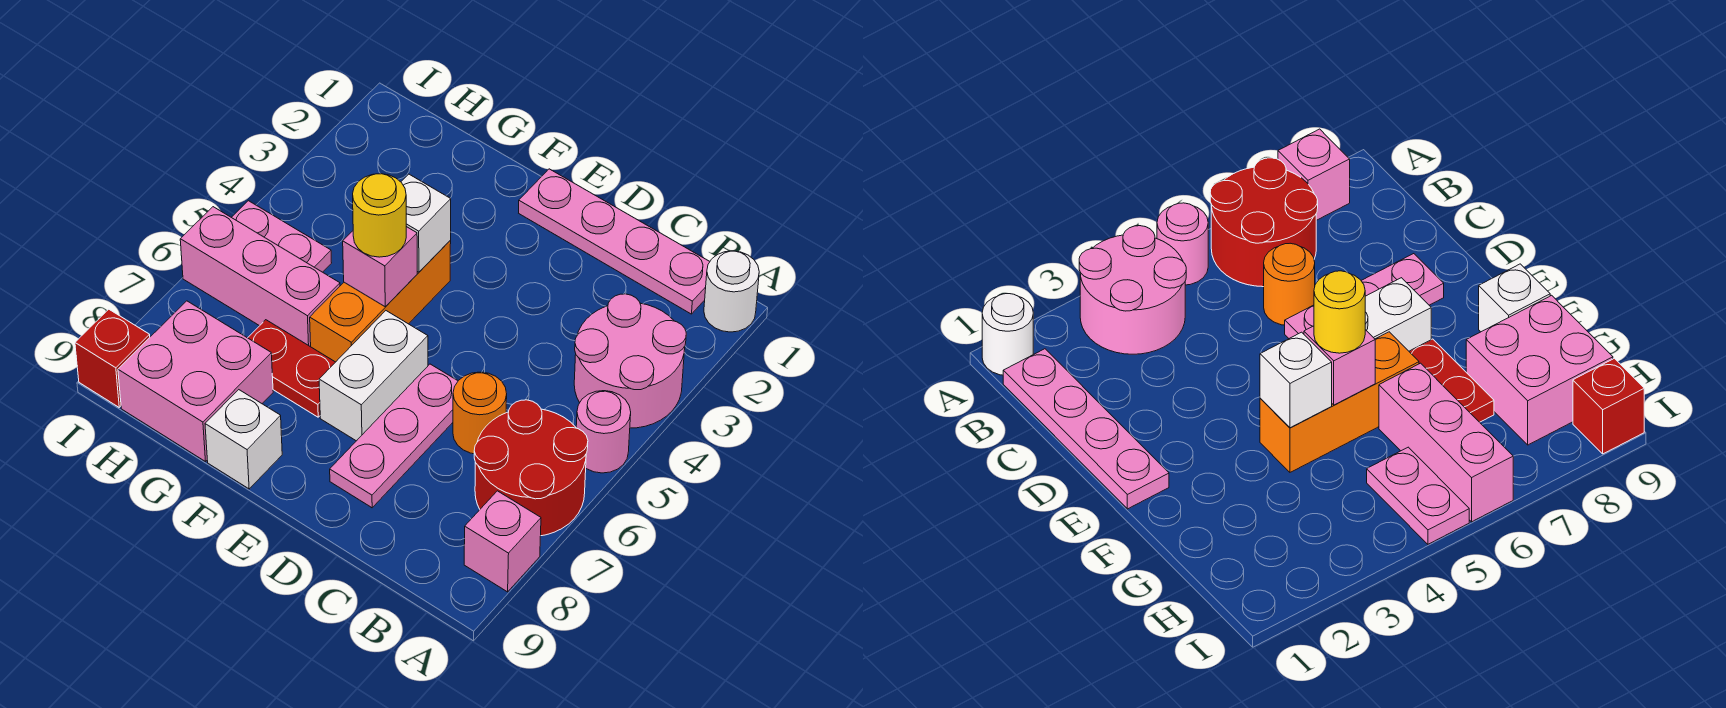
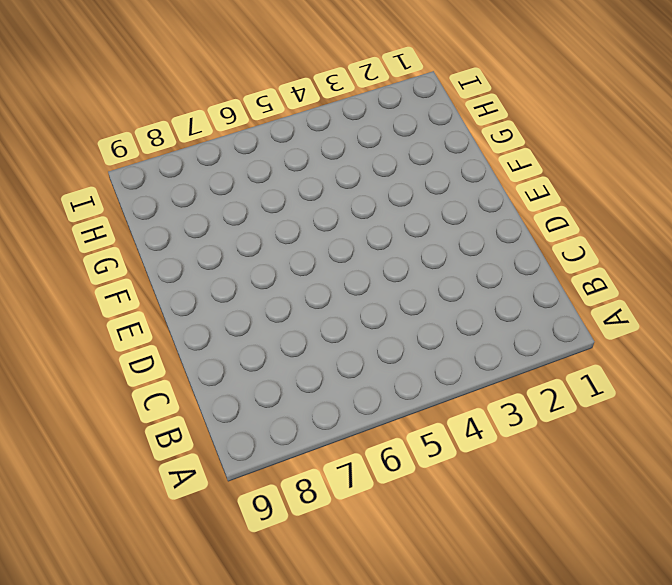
none -> white 1x1 round brick [704,251,759,332]
none -> pink 2x2 round brick [574,294,686,428]
none -> pink 1x1 round brick [576,391,631,473]

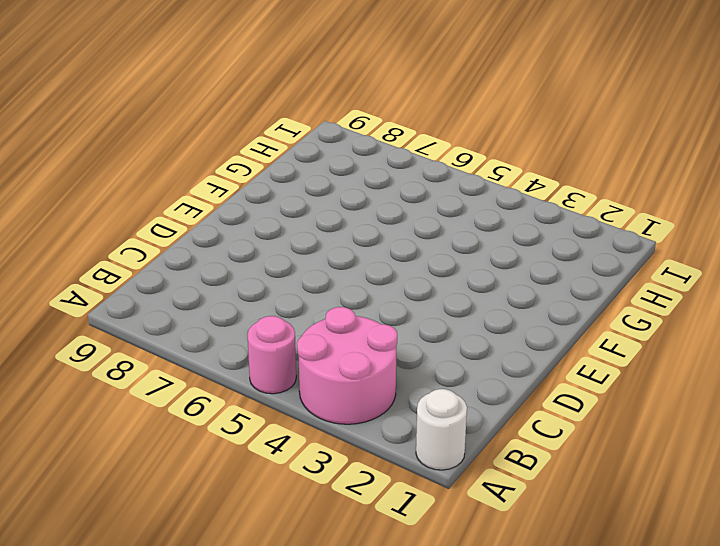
none -> red 2x2 round brick [474,400,588,536]
none -> pink 1x1 brick [464,491,541,592]
none -> pink 1x4 plate [519,169,710,314]

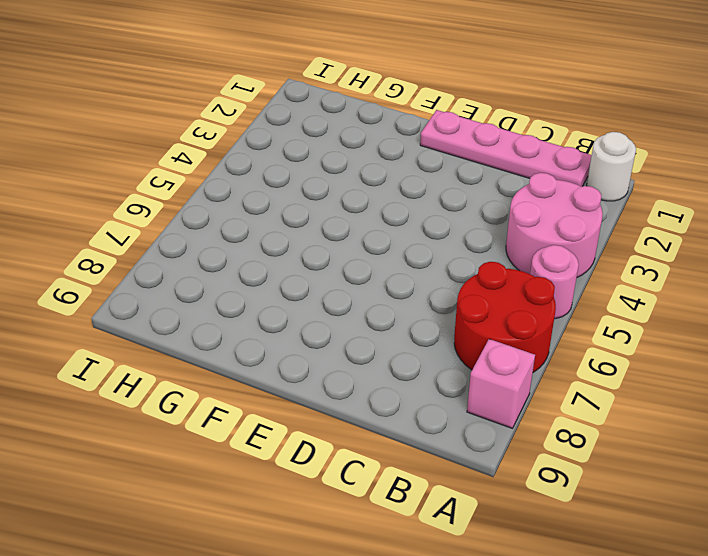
none -> orange 1x1 round brick [453,372,507,454]
none -> pink 1x3 plate [330,364,458,508]
none -> white 1x2 brick [319,311,428,441]

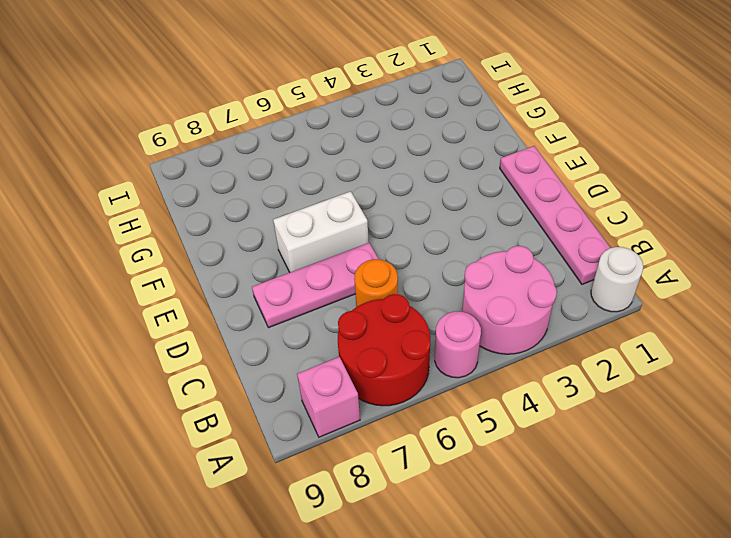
none -> orange 1x3 brick [310,241,451,362]
none -> red 1x2 plate [248,320,335,417]
none -> white 1x1 brick [205,390,282,489]

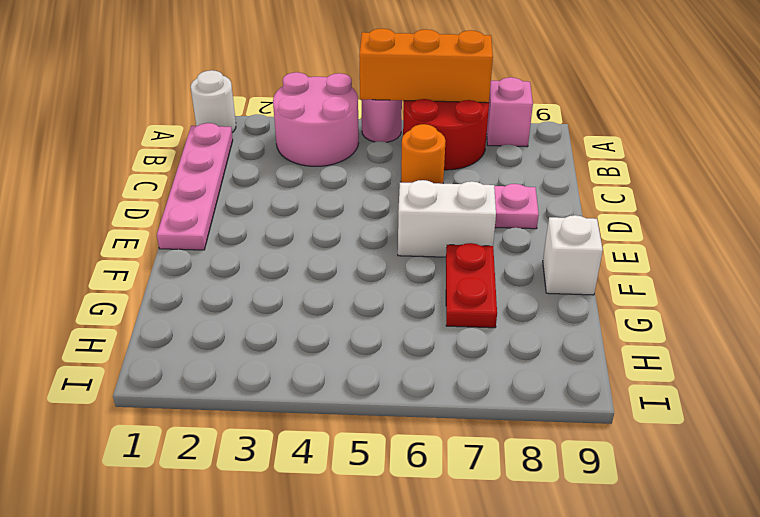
orange 1x3 brick [359,28,493,103] -> orange 1x3 brick moved to [310,241,451,362]
none -> pink 1x3 brick [180,207,340,347]
none -> pink 2x2 brick [118,301,273,462]
none -> pink 1x2 plate [232,201,331,272]

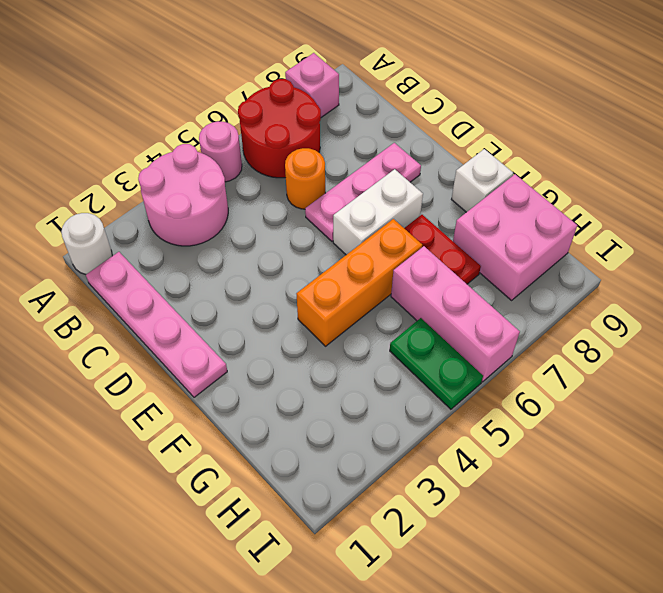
green 1x2 plate [390,318,483,409] -> pink 1x2 plate [232,201,331,272]
none -> red 1x1 brick [75,309,150,407]
none -> white 1x1 brick [401,174,451,272]
none -> pink 1x1 brick [343,227,417,307]

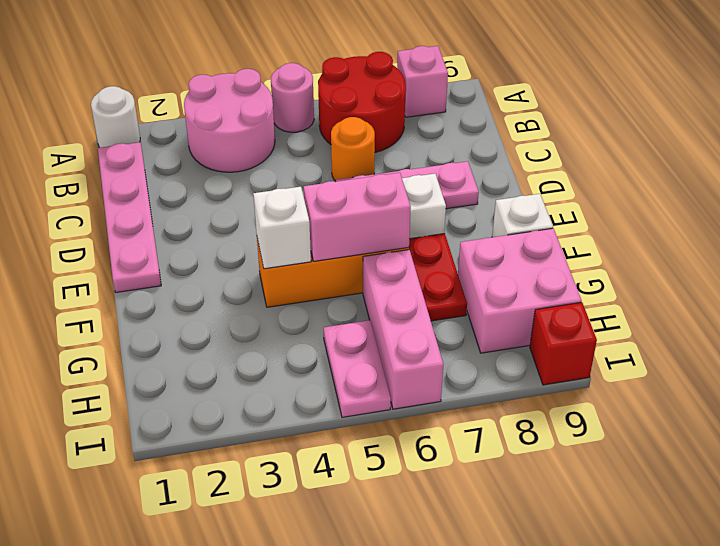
pink 1x2 brick [304,173,411,261] -> pink 1x1 brick [343,227,417,307]
none -> yellow 1x1 round brick [353,174,406,257]

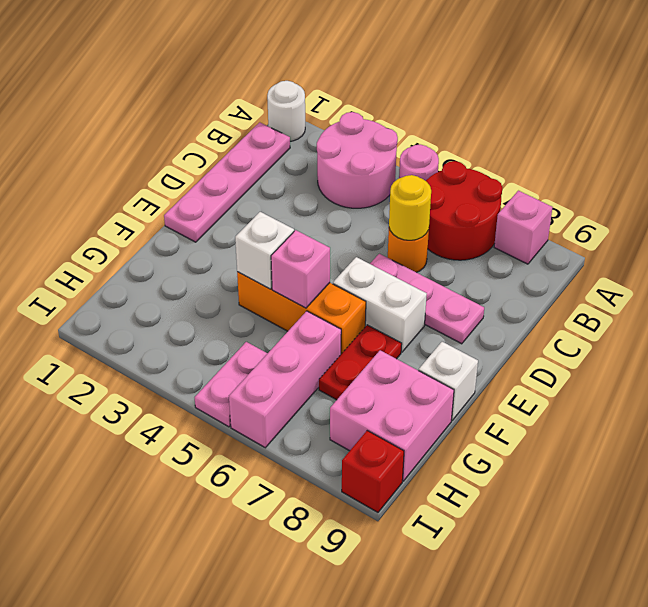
yellow 1x1 round brick [389,175,431,240] -> yellow 1x1 round brick moved to [353,174,406,257]

